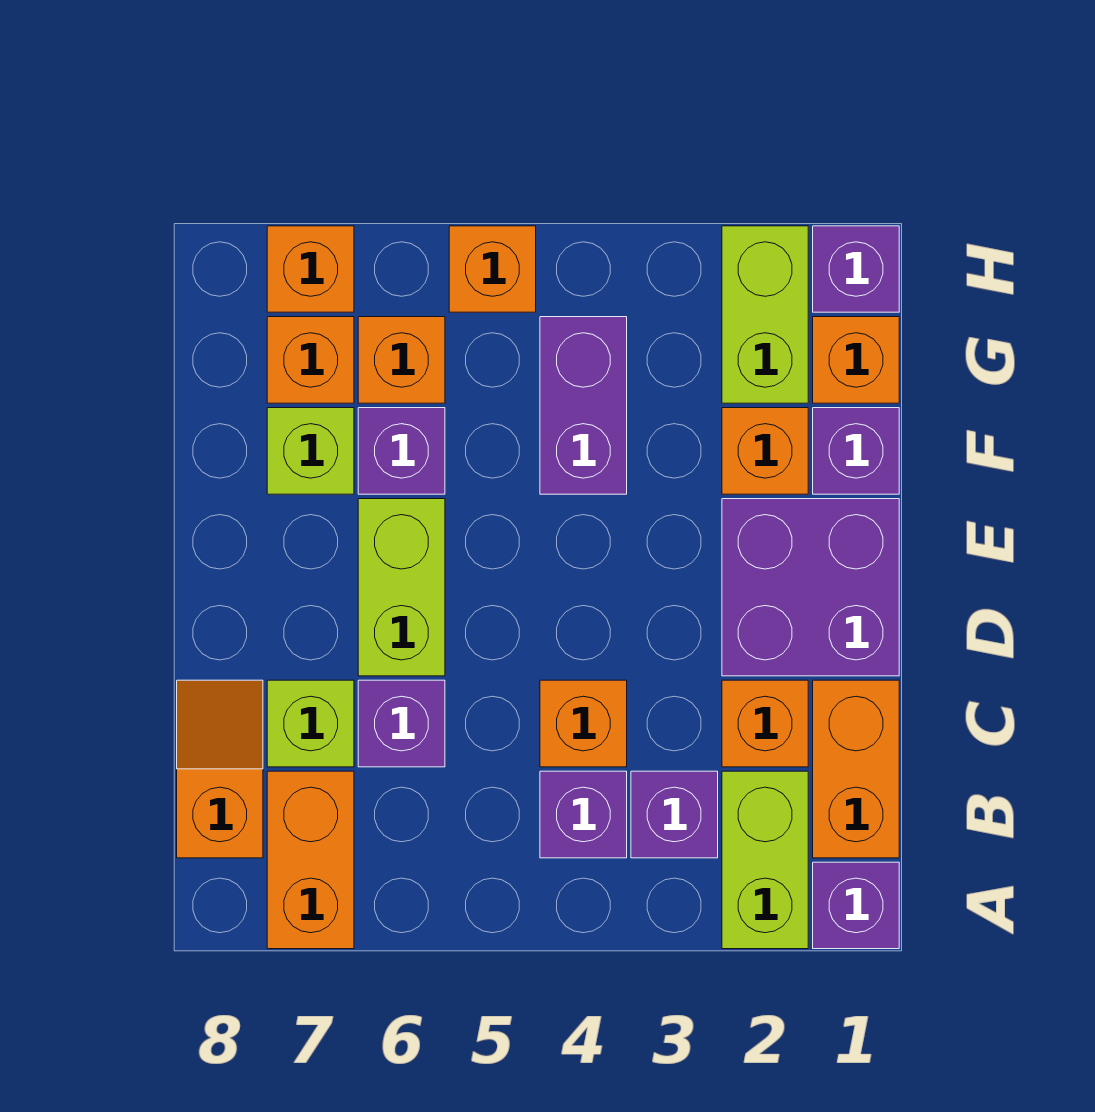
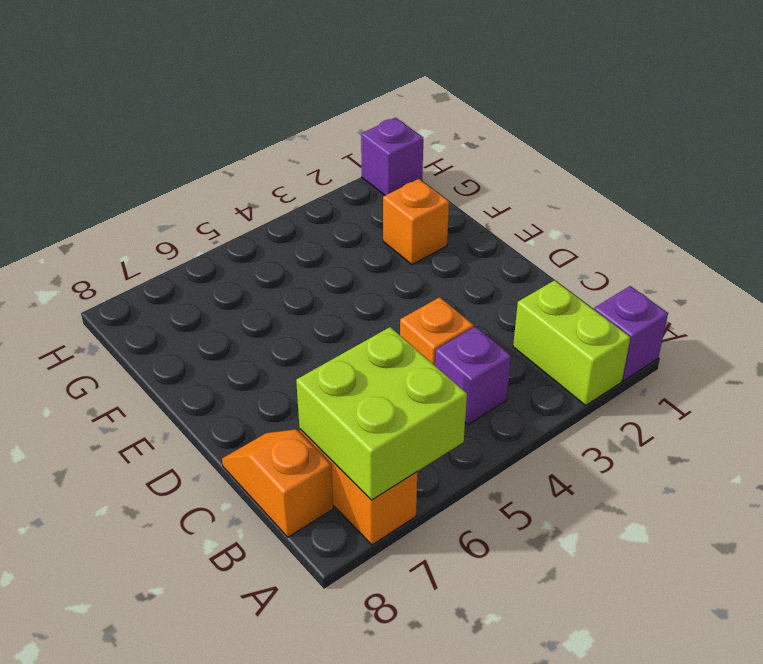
lime 2x2 brick [296,327,467,500] -> none
none -> orange 1x2 brick [813,680,899,858]
none -> purple 1x1 brick [631,771,718,858]
none -> orange 1x1 brick [722,680,808,767]

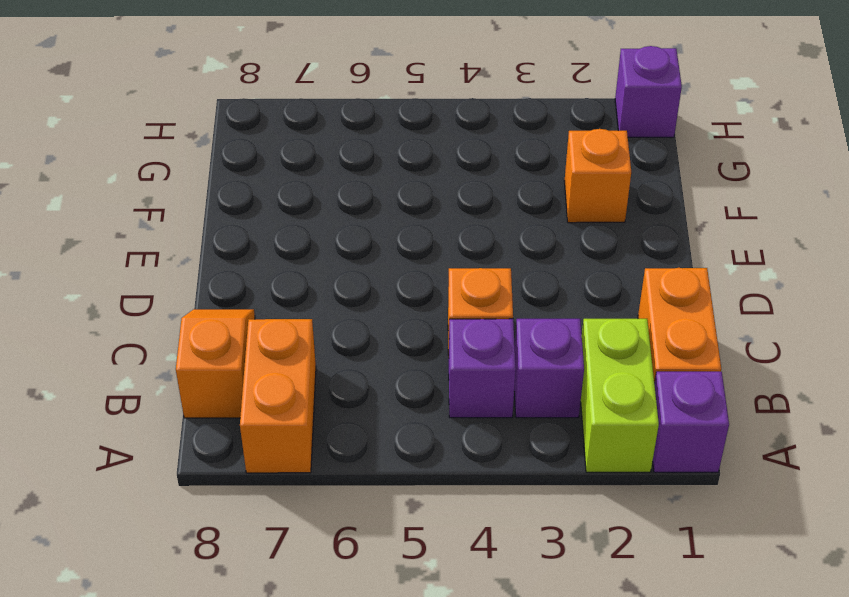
none -> orange 1x1 brick [722,680,808,767]
none -> purple 1x1 brick [358,680,445,767]
none -> lime 1x1 brick [267,680,354,767]

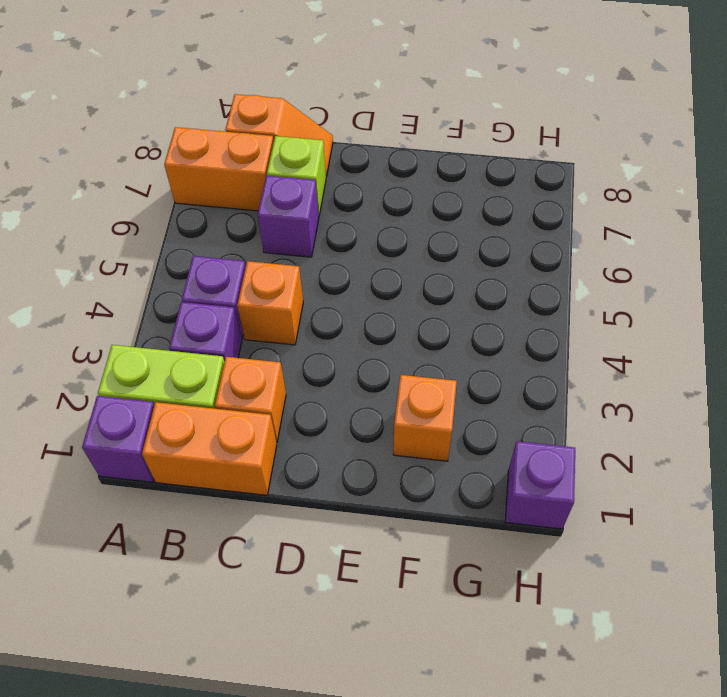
none -> purple 2x2 brick [722,499,899,676]
none -> lime 1x2 brick [358,499,445,676]
none -> purple 1x1 brick [813,408,899,494]

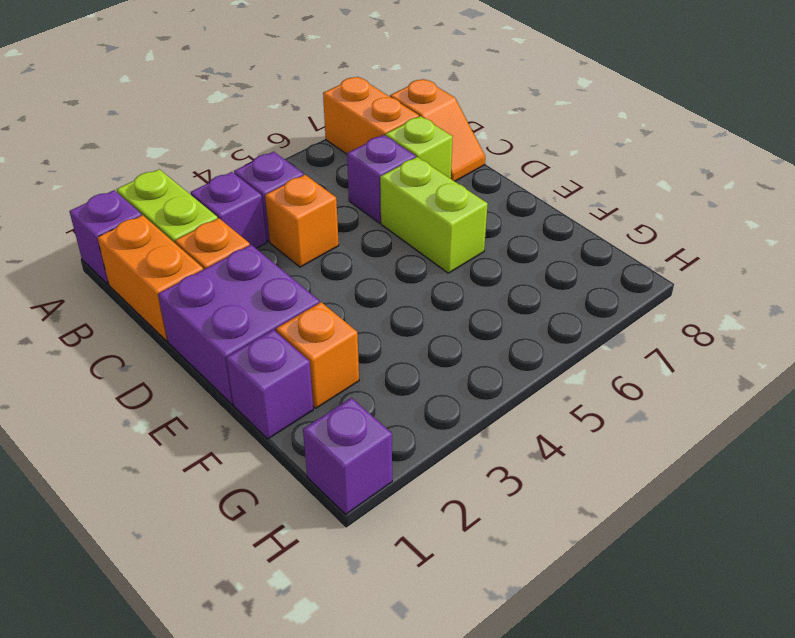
none -> purple 1x2 brick [540,317,627,494]
none -> purple 1x1 brick [358,408,445,494]
none -> lime 1x1 brick [267,408,354,494]

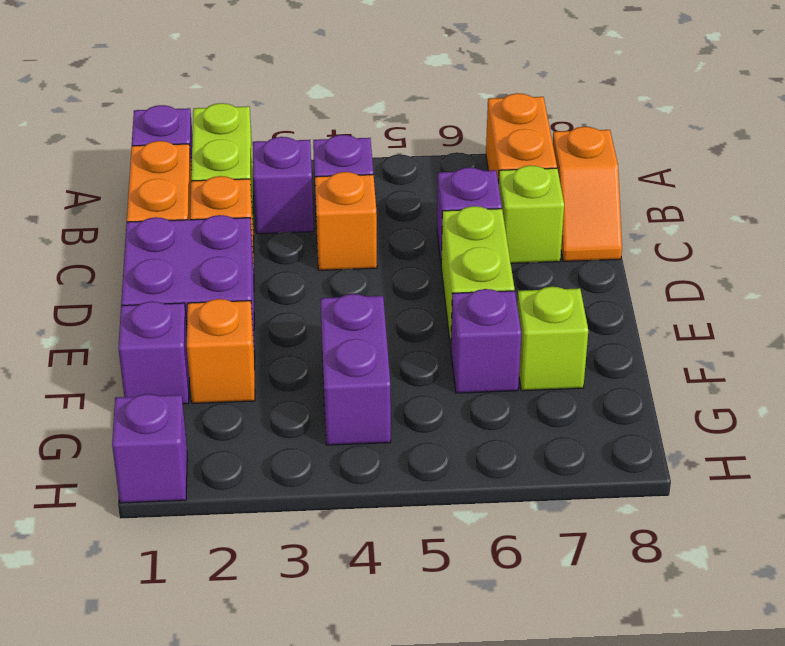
none -> orange 1x1 brick [813,317,899,403]
none -> lime 1x2 brick [722,226,808,403]
none -> orange 1x1 brick [358,317,445,403]

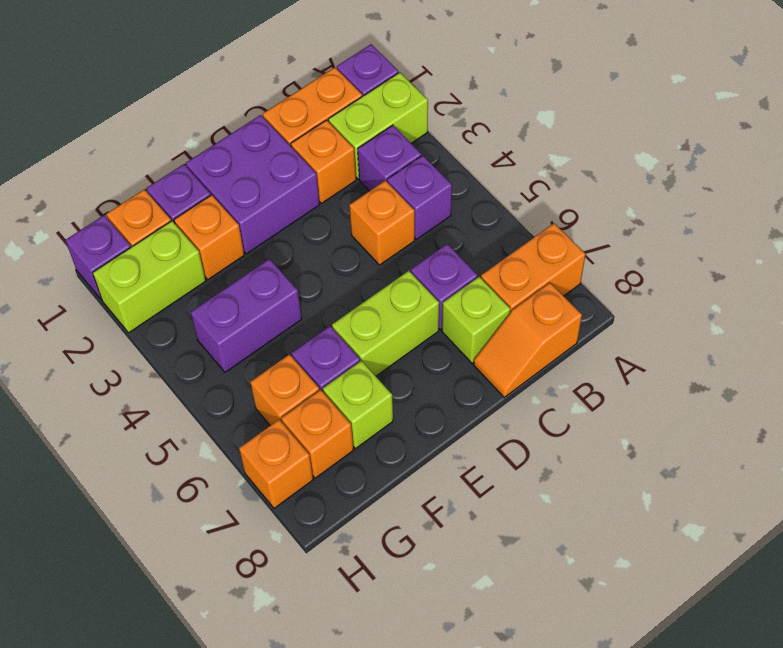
none -> orange 1x1 brick [449,226,536,312]

